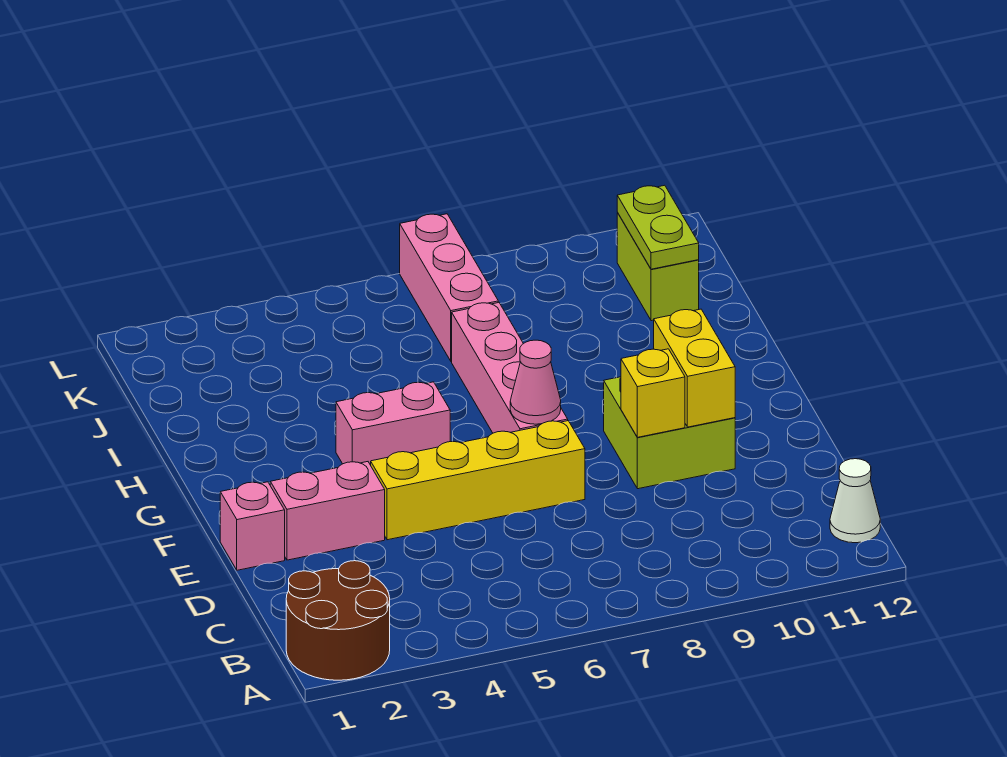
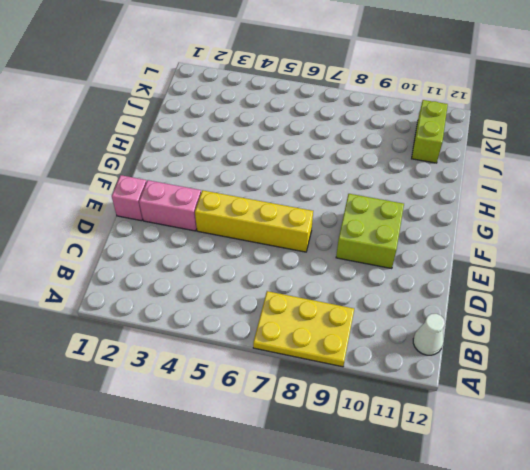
yellow 2x3 plate [253,291,354,367] -> none
none -> brown 2x2 round brick [286,561,390,680]
none -> pink 1x4 brick [452,302,568,433]
none -> pink 1x2 brick [336,382,450,465]

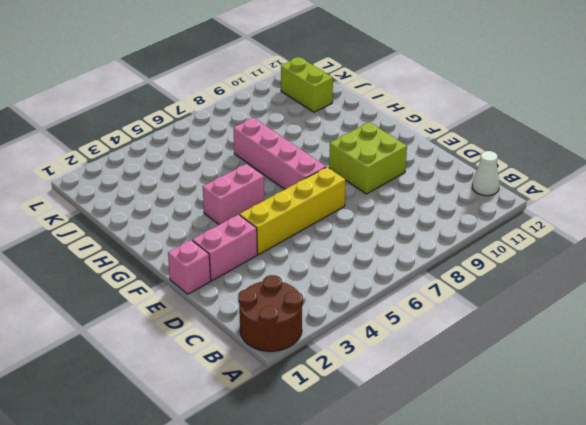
none -> pink 1x3 brick [400,214,498,361]
none -> yellow 1x1 brick [621,349,685,437]
none -> yellow 1x2 brick [654,309,735,427]

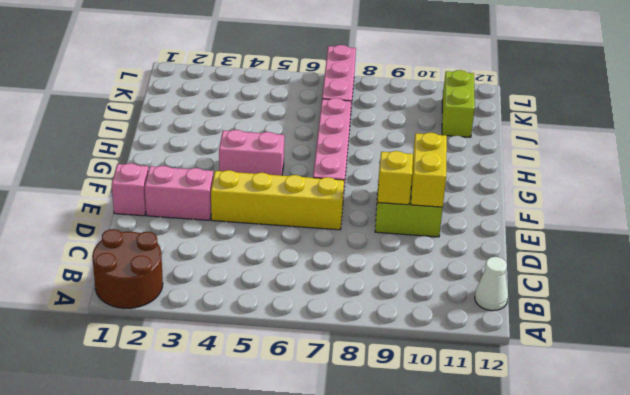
none -> pink 1x1 cone [510,340,561,424]
none -> lime 1x2 plate [617,185,699,269]

